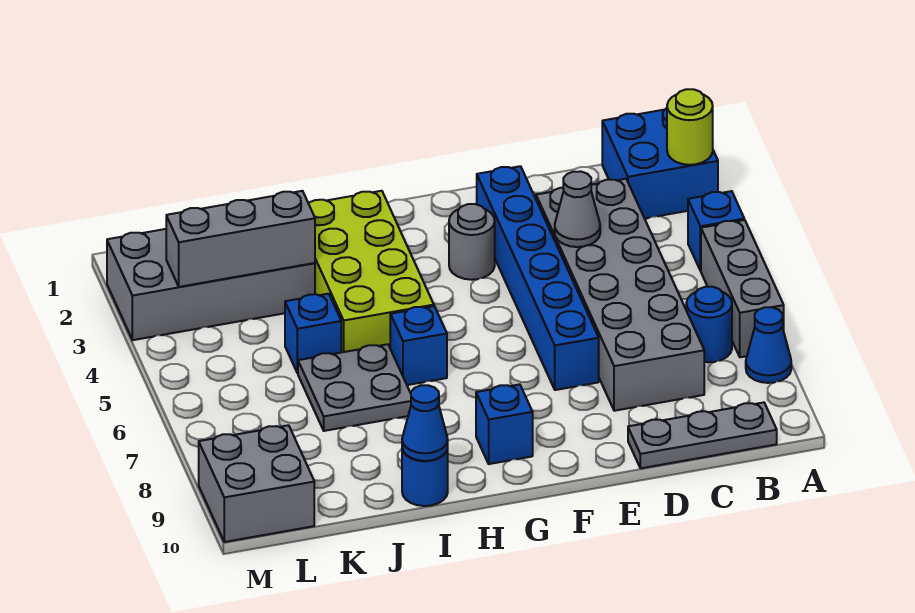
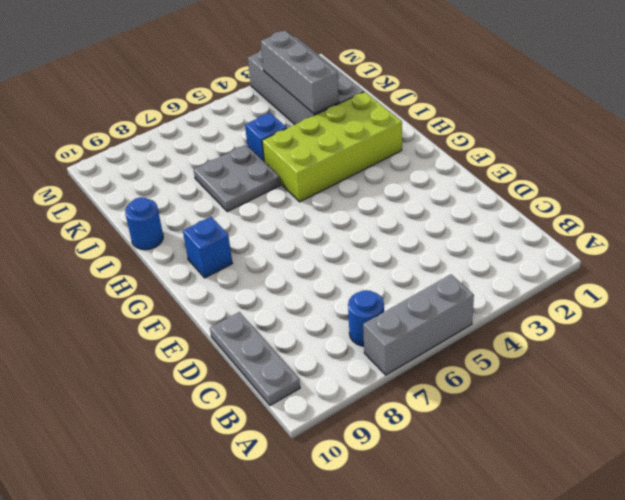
none -> blue 2x2 brick [602,108,718,218]
none -> blue 1x1 brick [688,191,744,271]
none -> blue 1x1 cone [746,307,791,383]

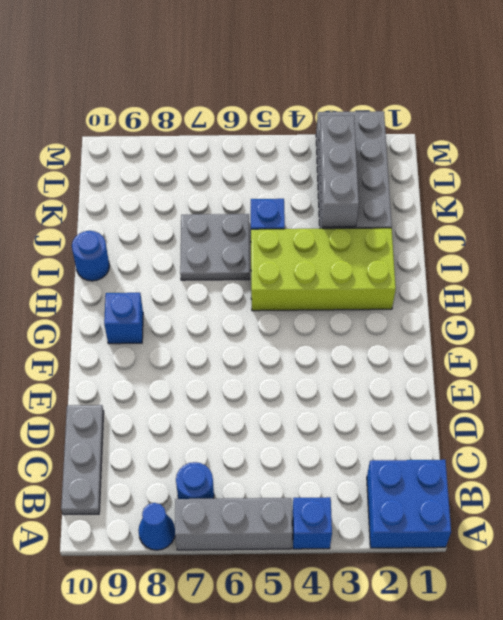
none -> grey 2x6 brick [536,179,704,411]
none -> blue 1x6 brick [477,166,599,390]
none -> grey 1x1 round brick [449,204,495,280]

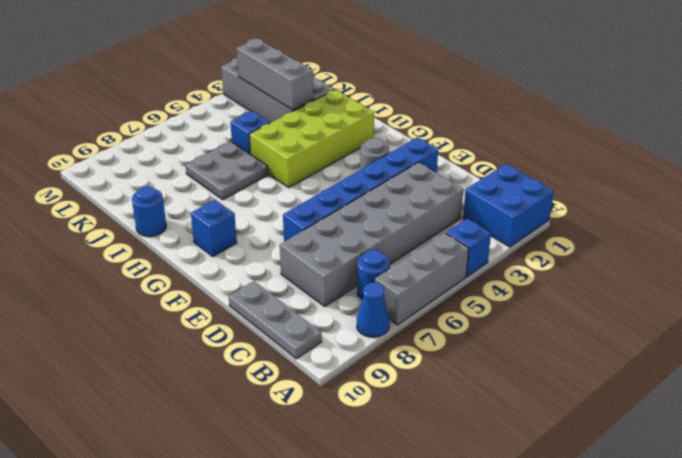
none -> blue 1x1 brick [390,306,447,385]
none -> grey 2x2 brick [199,425,314,542]
none -> lime 1x1 round brick [667,89,713,165]

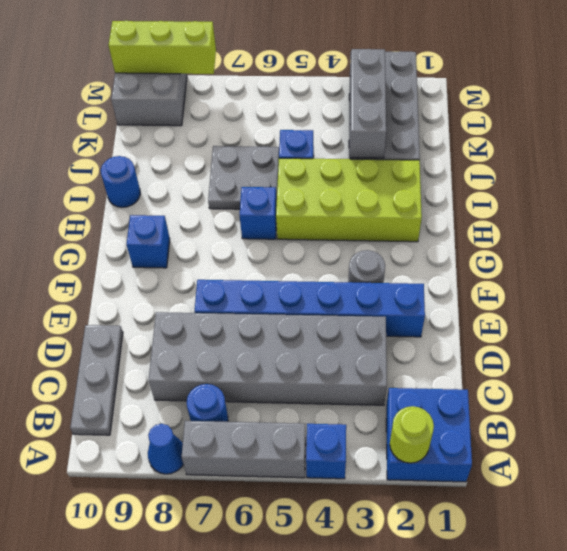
lime 1x3 brick [108,21,216,74] -> none
none -> grey 1x1 cone [555,171,600,247]
none -> blue 1x1 cone [402,385,448,461]

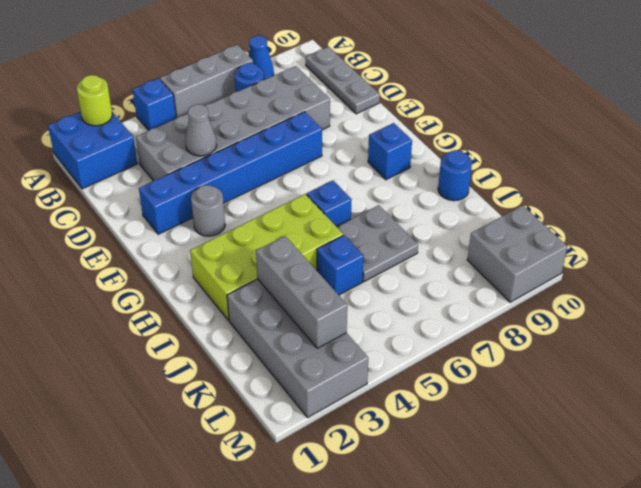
none -> blue 1x1 cone [402,385,448,461]

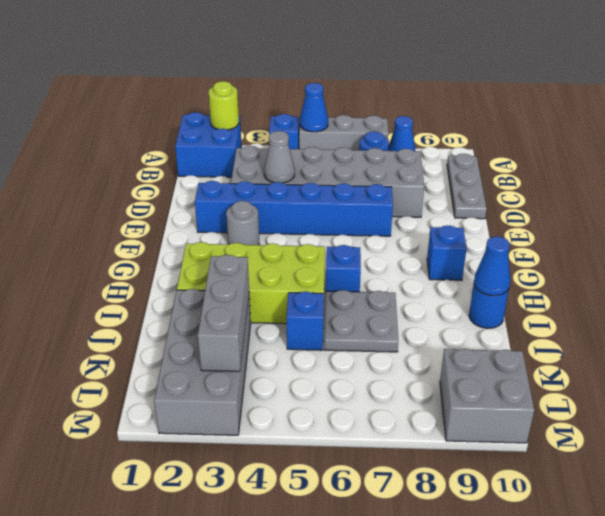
blue 1x1 cone [300,83,328,132] -> none

